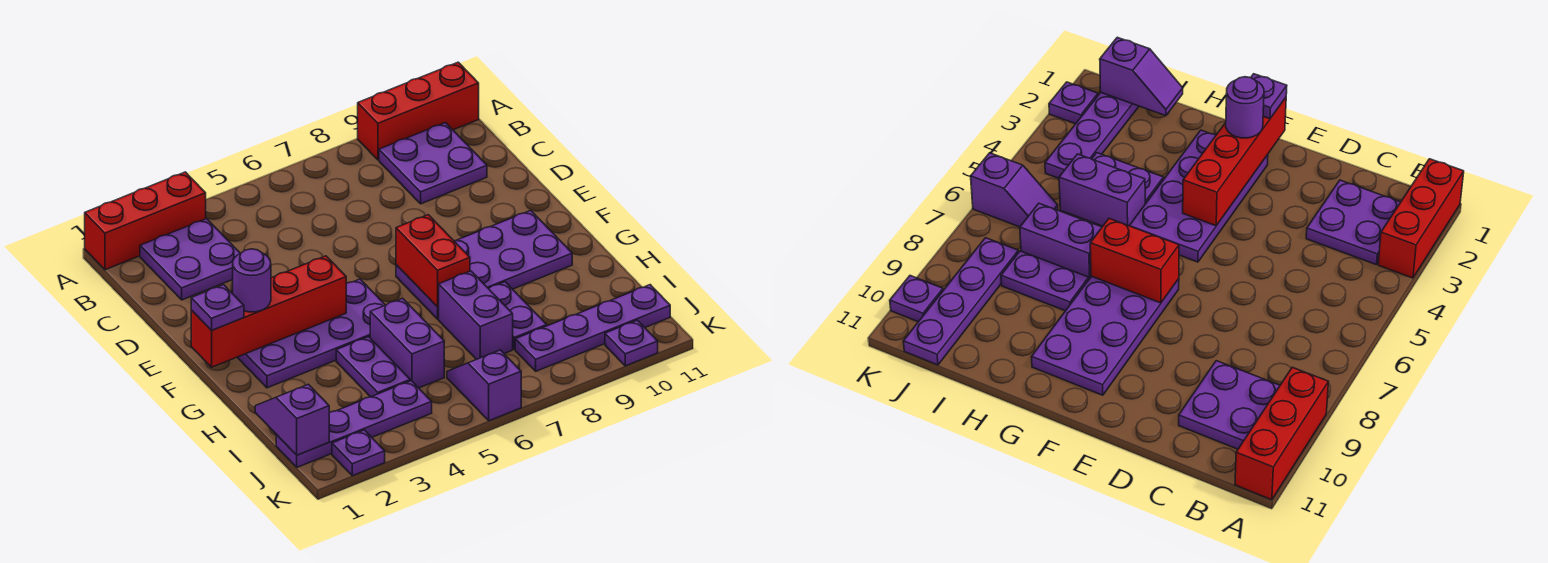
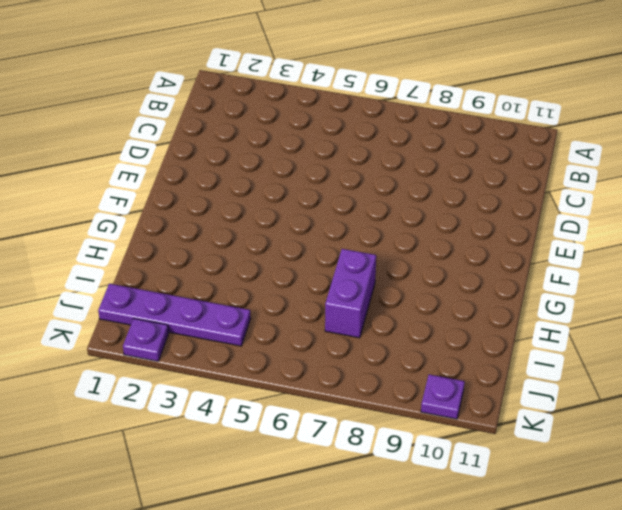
none -> red 1x3 brick [85,172,206,270]
none -> red 1x3 brick [358,62,479,160]
none -> purple 2x2 plate [140,219,240,300]

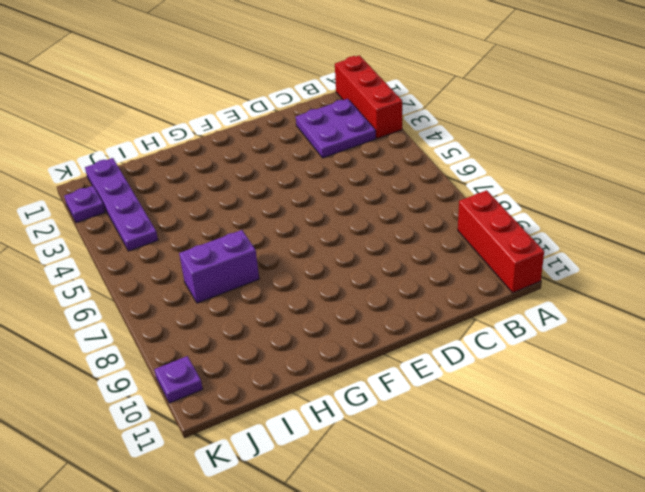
none -> purple 2x2 plate [379,123,487,204]
none -> purple 2x4 plate [237,279,385,388]
none -> purple 2x4 plate [396,210,572,319]

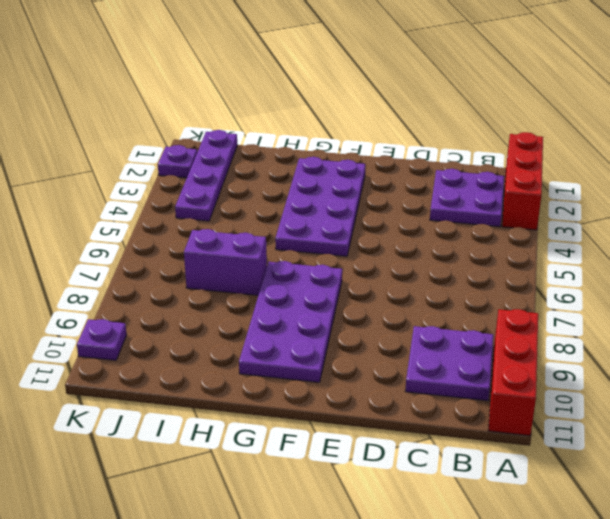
none -> purple 1x2 plate [336,337,410,397]
none -> purple 1x2 brick [370,298,444,388]
none -> purple 1x2 plate [488,282,547,349]

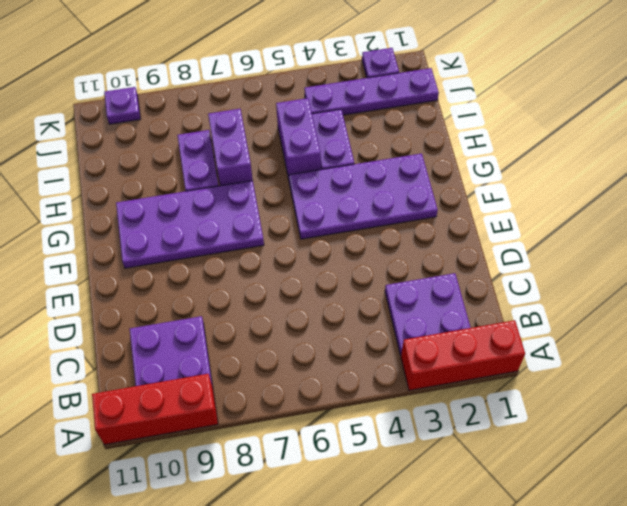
none -> purple 1x2 slope [447,350,521,421]
none -> purple 1x4 plate [515,285,670,371]
none -> red 1x4 brick [191,256,346,367]

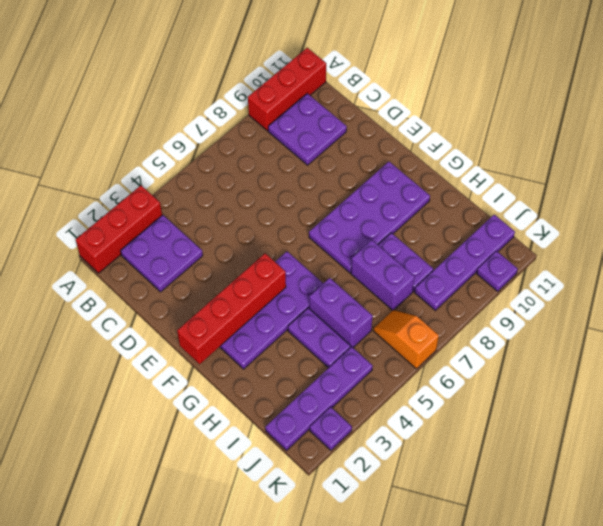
orange 1x2 slope [373,310,439,369] -> purple 1x2 slope [447,350,521,421]
none -> red 1x2 brick [396,215,470,307]
none -> purple 1x2 slope [255,384,329,455]
none -> purple 1x1 plate [191,285,244,331]

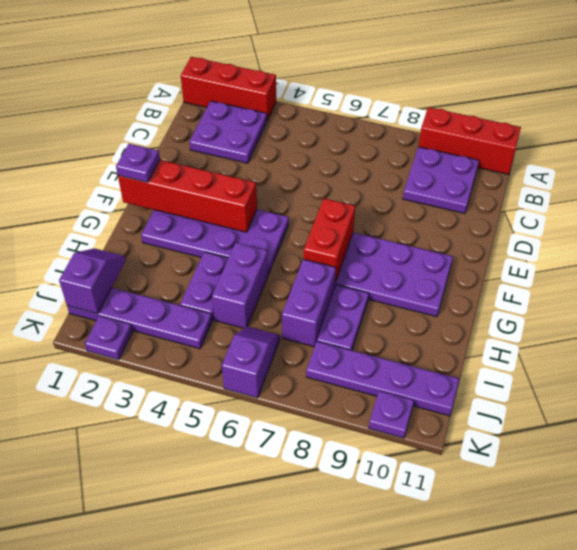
none -> purple 1x1 round brick [232,249,271,312]

